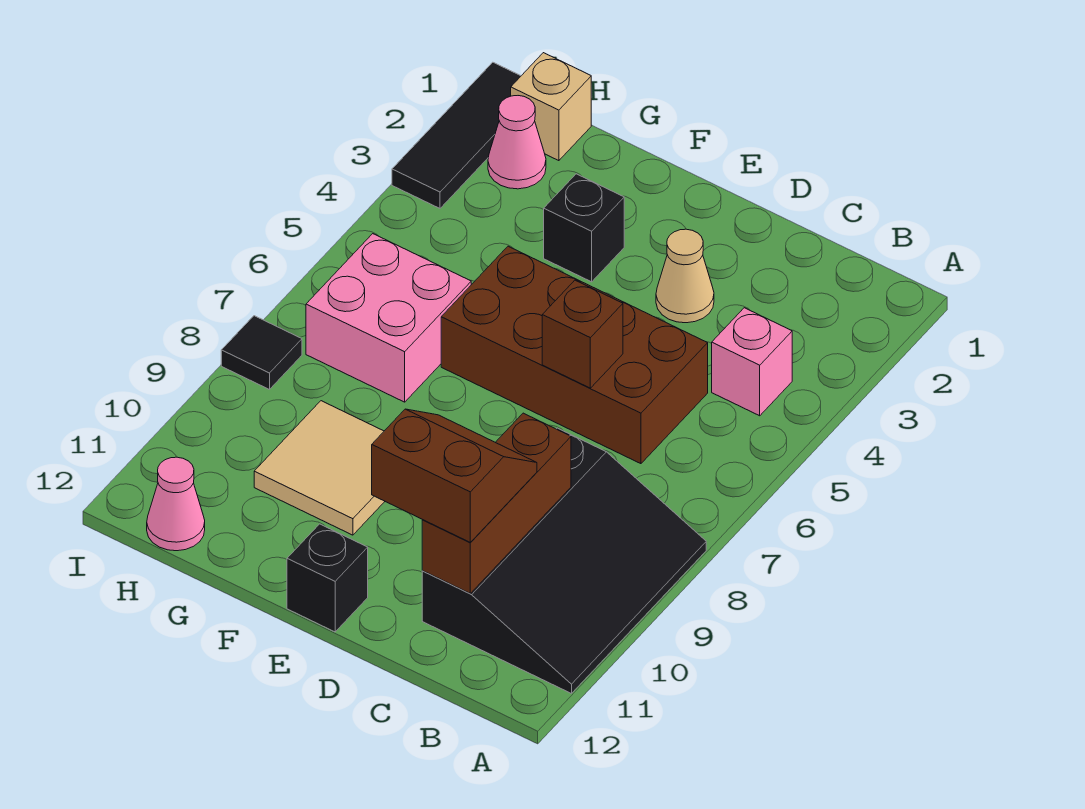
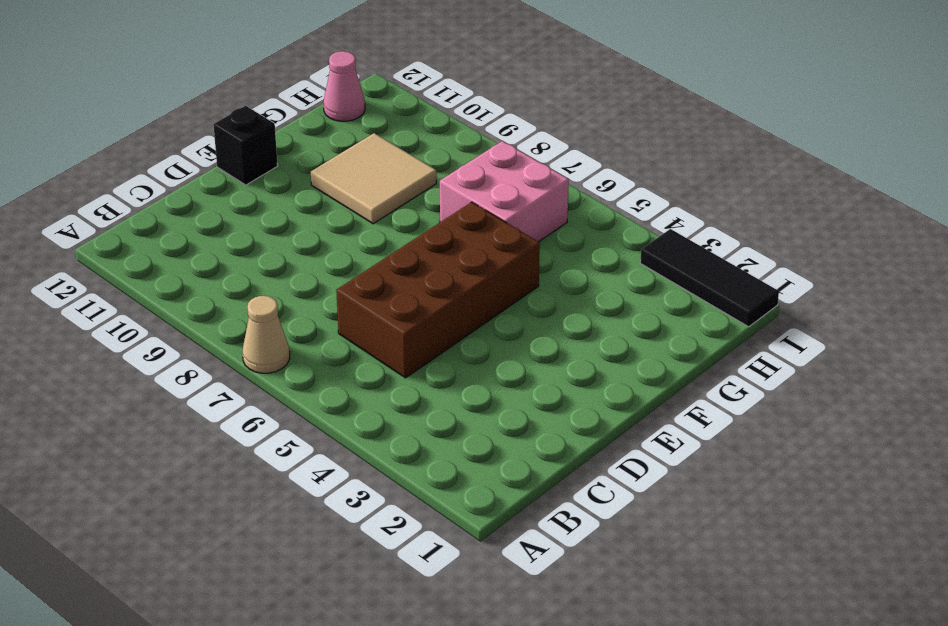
tan 1x1 cone [243,296,290,373] -> tan 1x1 cone moved to [656,229,714,323]
none -> black 3x4 slope [422,428,706,694]
none -> pink 1x1 brick [712,308,792,416]
none -> black 1x1 brick [544,174,624,282]

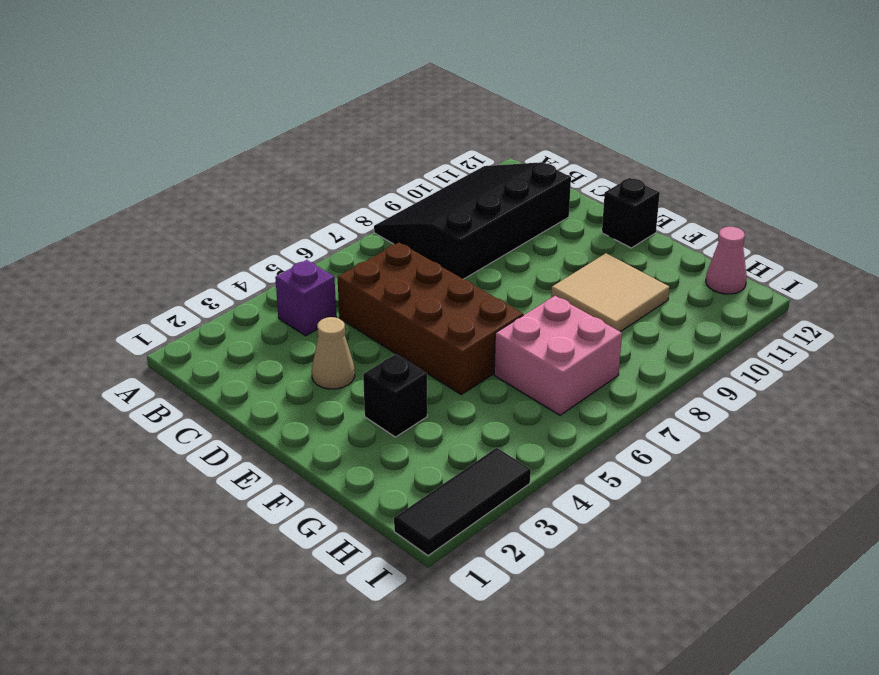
purple 1x1 brick [275,260,336,336] -> pink 1x1 brick [712,308,792,416]
none -> tan 1x1 brick [511,53,591,161]
none -> pink 1x1 cone [488,96,546,189]
none -> black 1x1 tile [221,316,302,390]

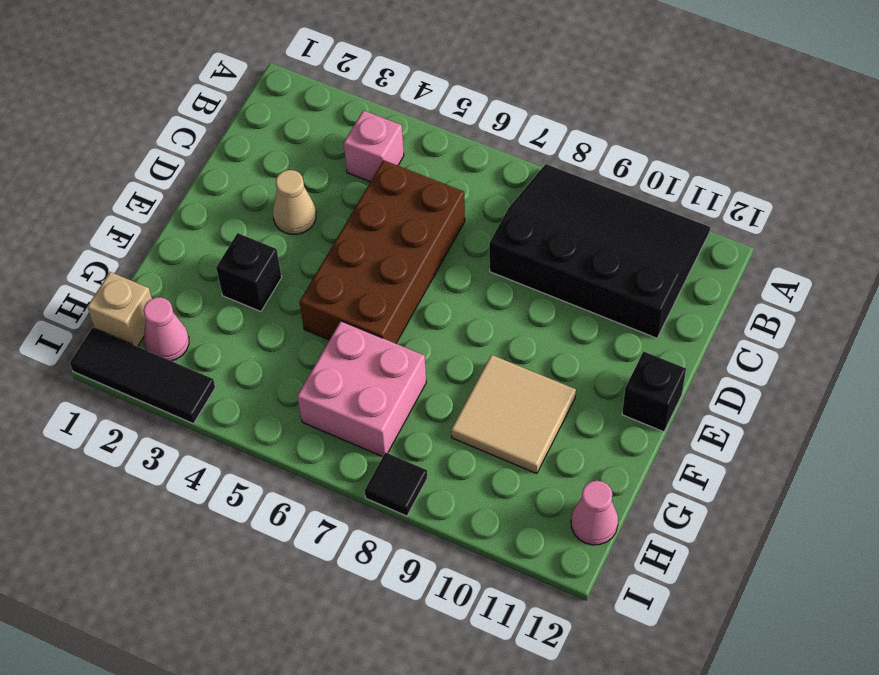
none -> brown 1x3 brick [422,413,571,593]
none -> brown 1x1 brick [542,280,623,388]
none -> brown 2x2 slope [372,409,537,543]

